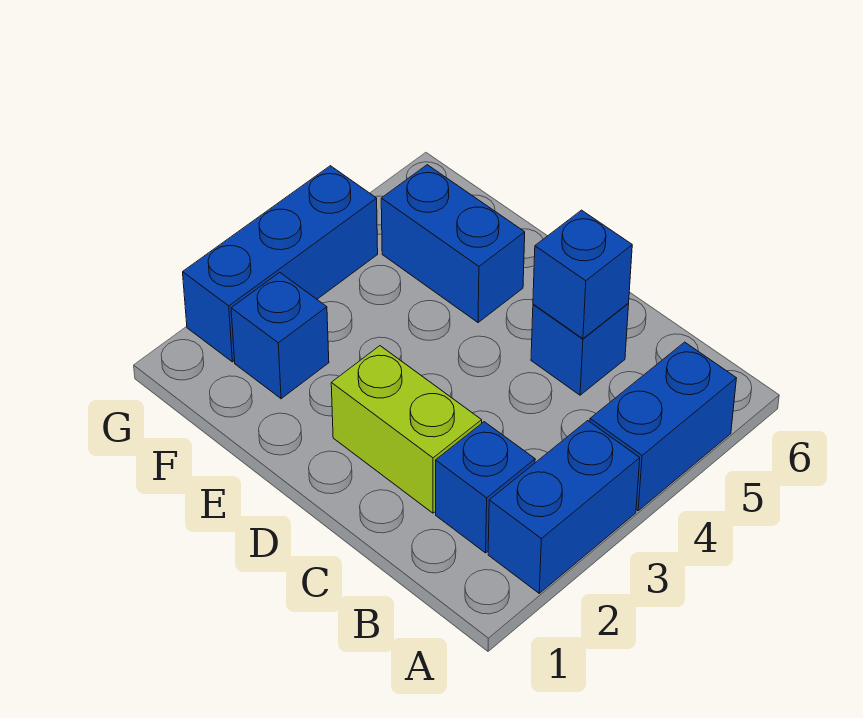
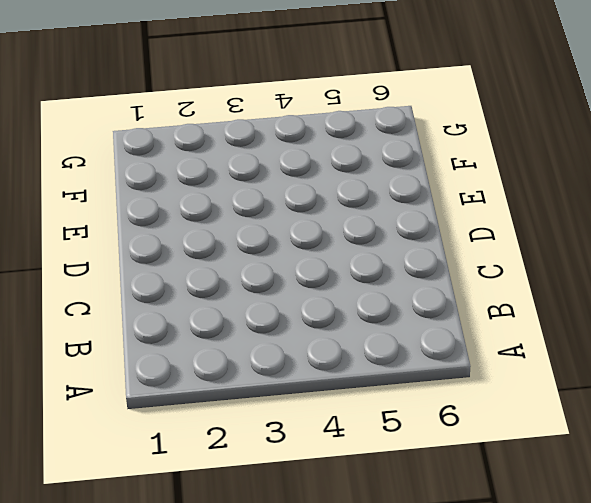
none -> blue 1x2 brick [488,421,640,593]
none -> blue 1x2 brick [590,342,736,511]

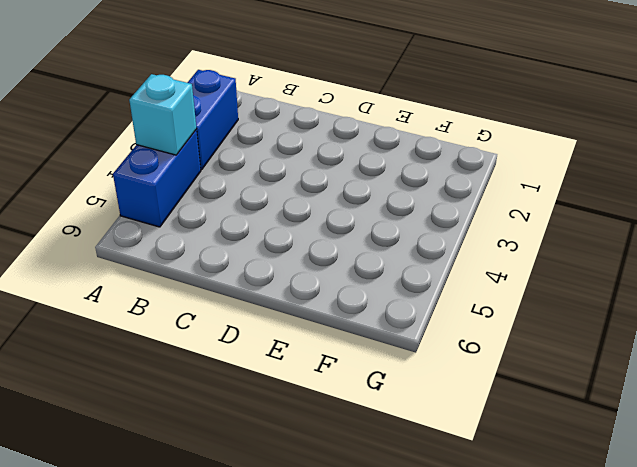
cyan 1x1 brick [129,74,197,155] -> none
none -> blue 1x1 brick [436,422,535,553]
none -> lime 1x2 brick [331,346,482,513]

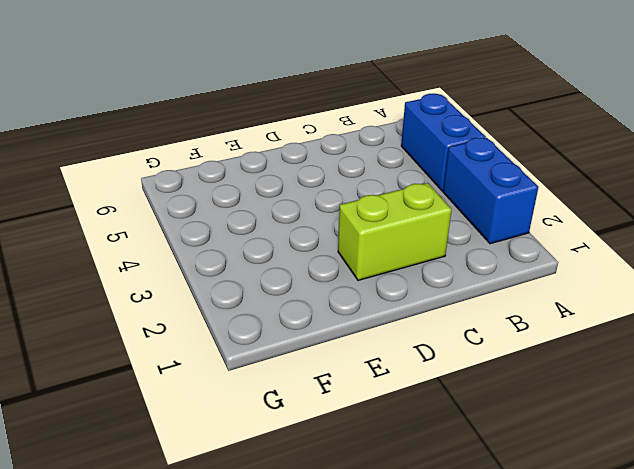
none -> blue 1x1 brick [436,422,535,553]
none -> blue 1x1 brick [531,304,629,395]

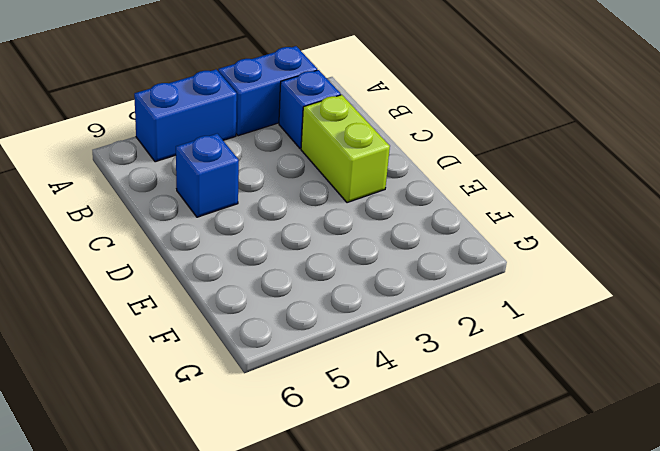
none -> blue 1x2 brick [381,165,525,323]
none -> blue 1x1 brick [231,272,329,399]

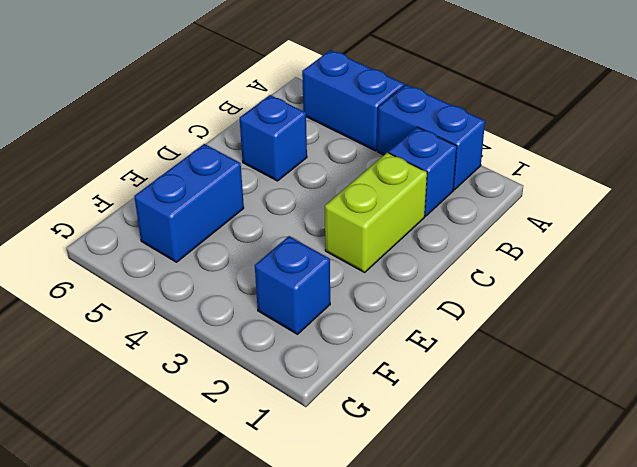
none -> blue 1x3 brick [183,166,378,362]
none -> blue 1x1 brick [533,210,632,339]

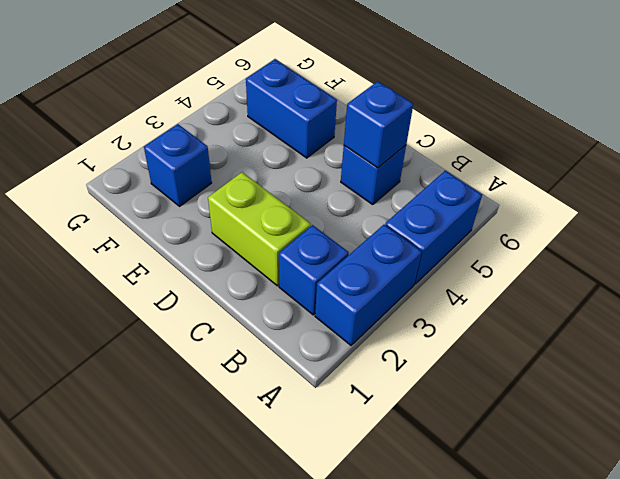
none -> blue 1x3 brick [183,166,378,362]

